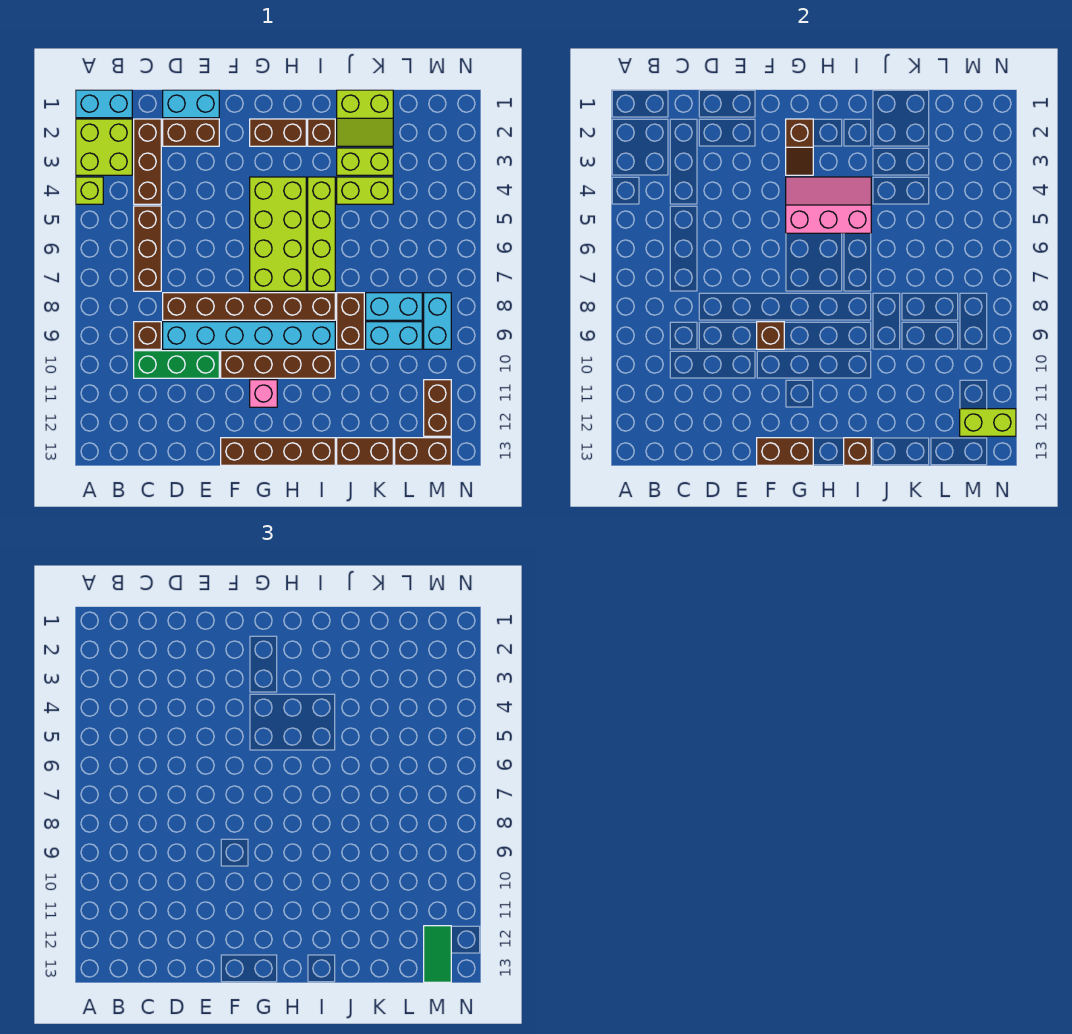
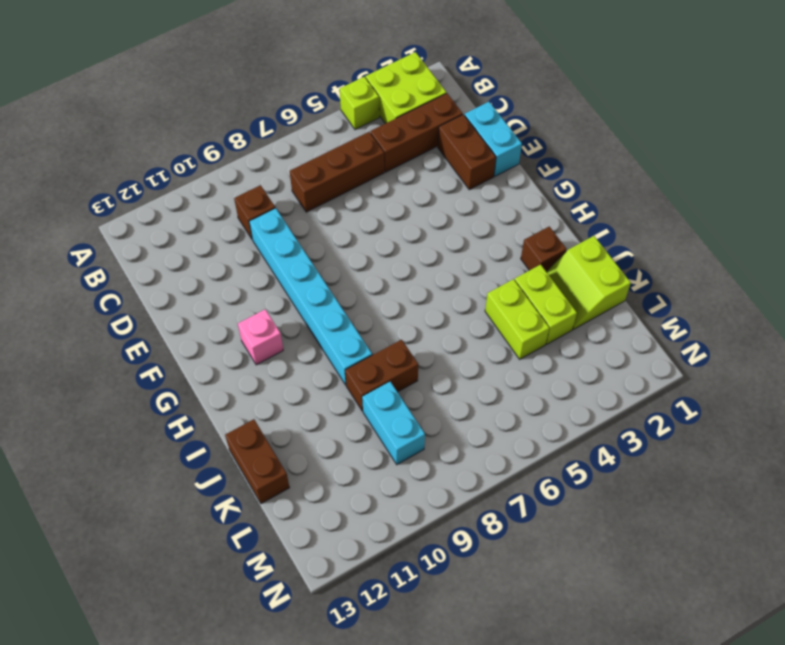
none -> cyan 1x2 brick [76,90,132,118]
none -> green 1x3 brick [134,351,219,378]
none -> brown 1x6 brick [163,293,335,320]
none -> brown 1x4 brick [221,351,335,378]

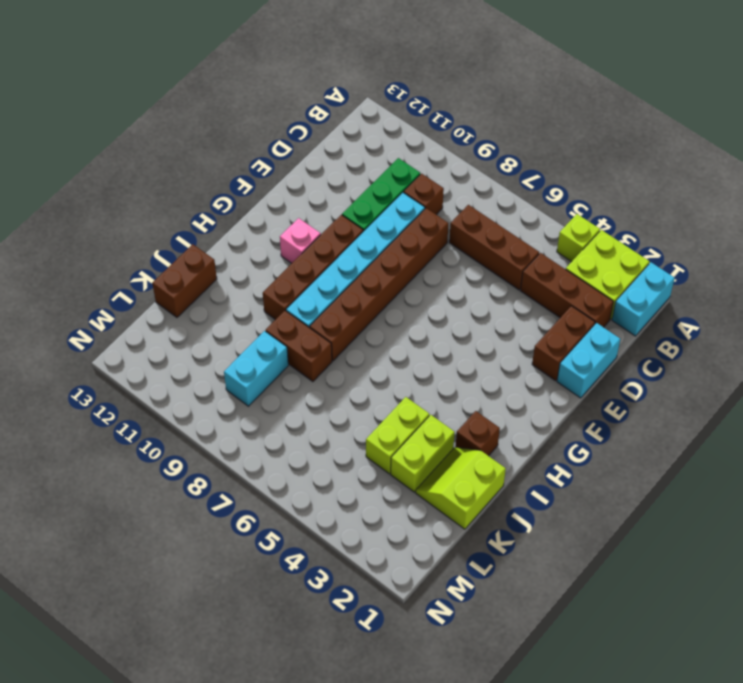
none -> brown 1x4 brick [221,438,335,465]
none -> brown 1x2 brick [250,119,306,146]
none -> lime 2x4 brick [250,177,306,291]
none -> lime 1x4 brick [308,177,335,291]

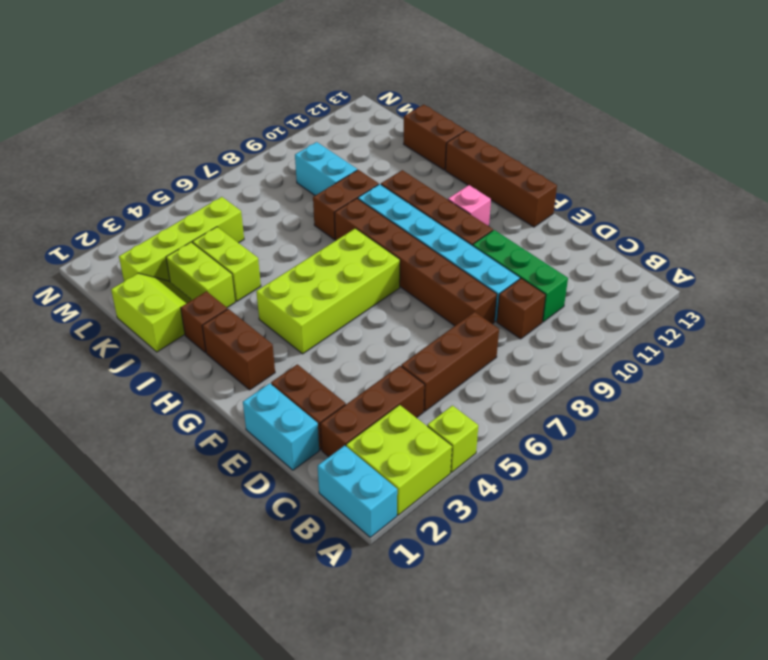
lime 1x4 brick [119,197,244,282] -> lime 1x4 brick moved to [308,177,335,291]
none -> cyan 1x2 brick [366,293,422,320]
none -> brown 1x2 brick [395,438,451,465]
none -> cyan 1x2 brick [424,293,451,349]
none -> brown 1x2 brick [424,380,451,436]

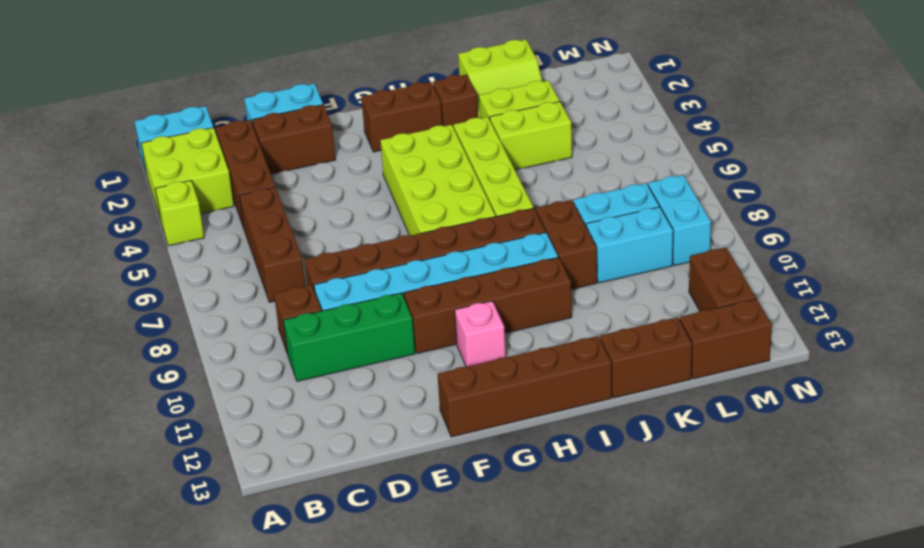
none -> brown 1x1 brick [757,322,784,349]
none -> brown 1x2 brick [757,438,813,465]
none -> brown 1x2 slope [786,119,813,175]
none -> pink 2x3 slope [786,177,871,233]

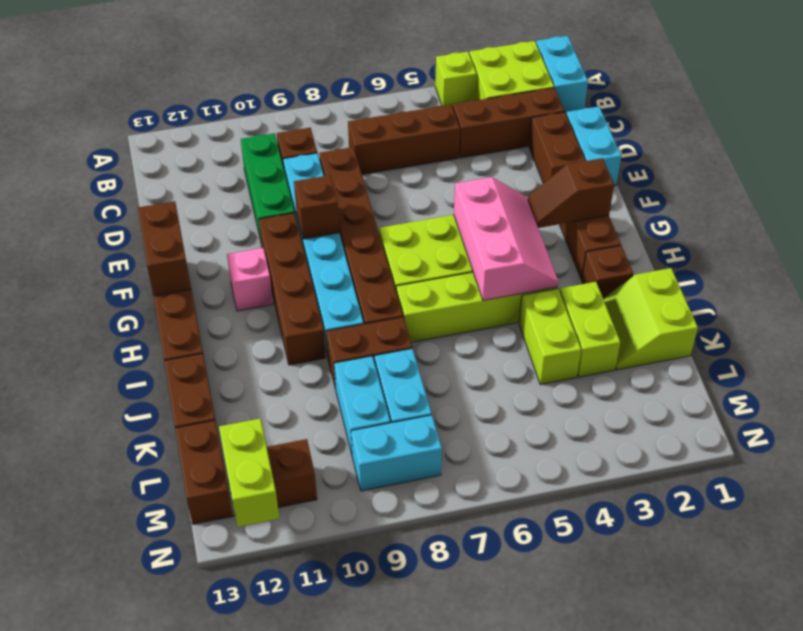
none -> brown 1x1 brick [844,438,871,465]
none -> green 1x2 tile [424,926,451,982]

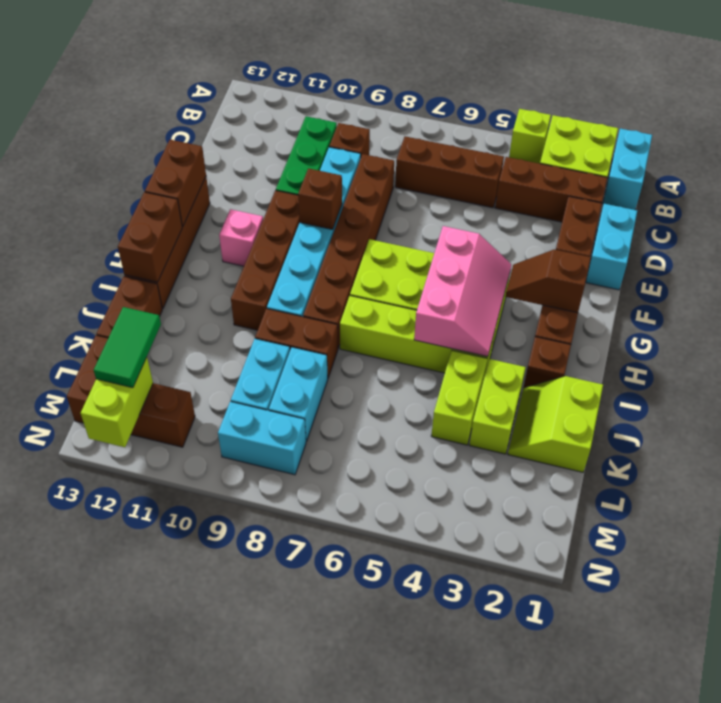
brown 1x2 brick [118,192,182,282] -> brown 1x1 brick [844,438,871,465]
green 1x2 tile [94,307,161,388] -> green 1x2 tile turned to [424,926,451,982]

